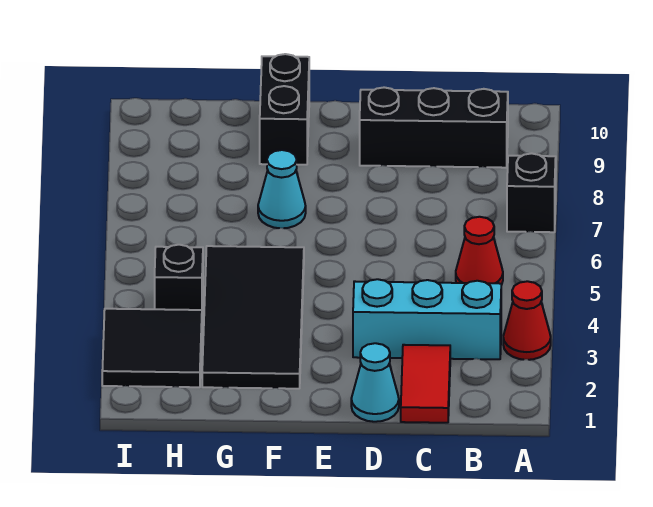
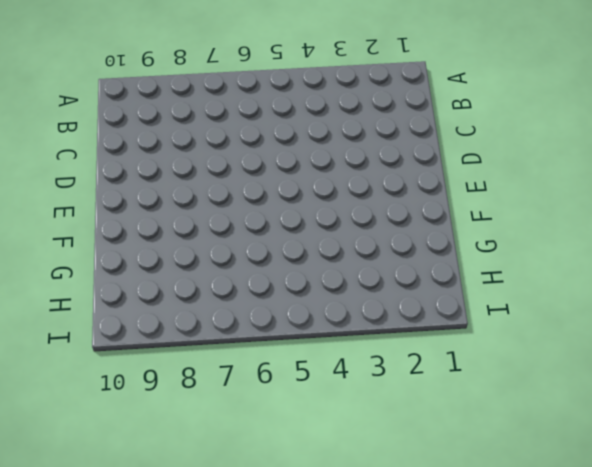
none -> red 1x1 cone [503,281,551,360]
none -> black 1x1 brick [507,153,556,232]
none -> cyan 1x3 brick [353,279,501,359]

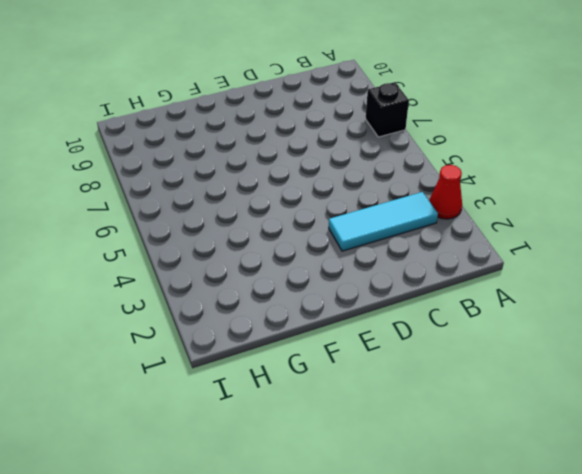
cyan 1x3 tile [329,192,438,251] -> cyan 1x3 brick [353,279,501,359]
none -> red 1x1 cone [456,217,503,285]
none -> black 1x3 brick [360,87,508,168]
none -> red 1x2 tile [401,345,450,423]

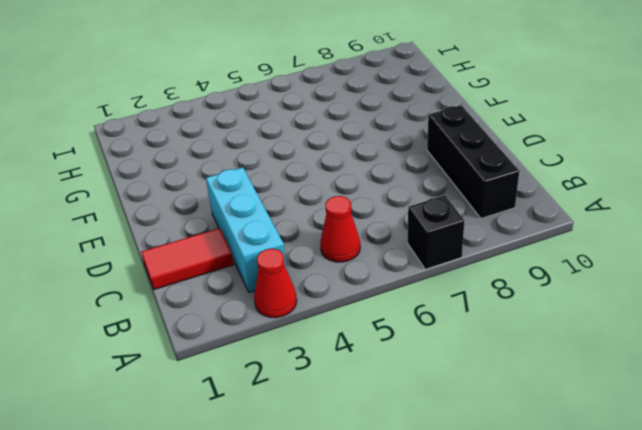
none -> cyan 1x1 cone [351,343,399,422]
none -> black 2x4 tile [202,246,304,389]
none -> cyan 1x1 cone [258,150,306,228]

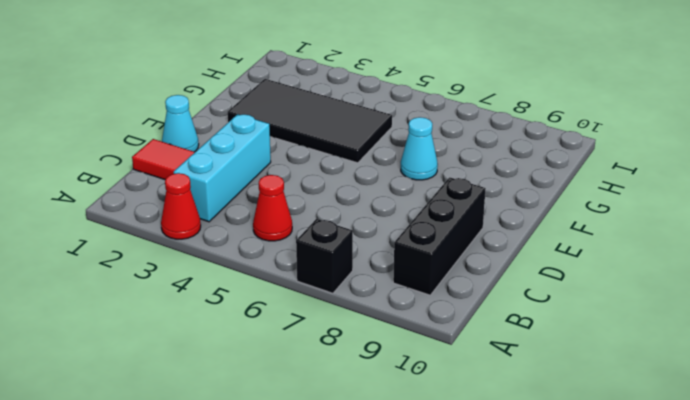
none -> black 1x2 brick [260,54,309,165]
none -> black 2x2 tile [102,309,202,387]
none -> black 1x1 brick [155,245,203,310]

